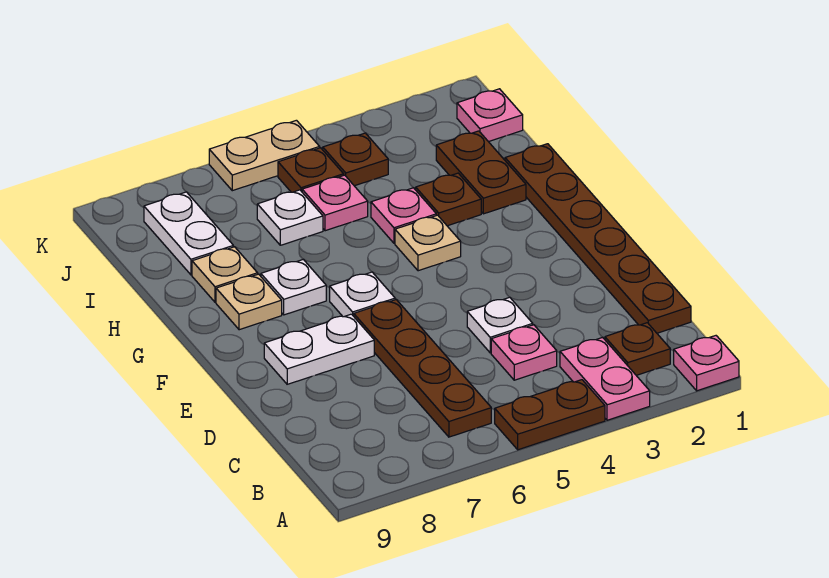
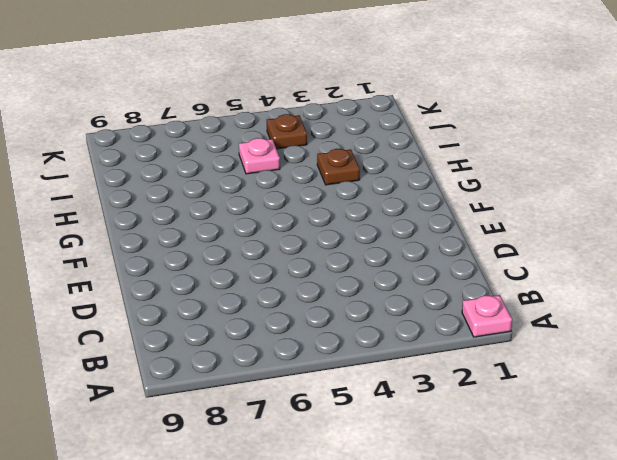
none -> pink 1x2 plate [560,337,650,420]
none -> brown 1x2 plate [495,380,605,450]
none -> brown 1x1 plate [605,323,670,375]

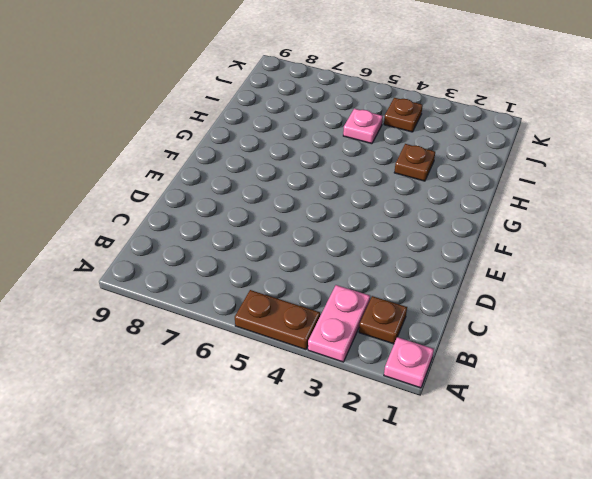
none -> brown 1x4 plate [354,300,491,437]
none -> brown 1x6 plate [505,144,691,333]
none -> pink 1x1 plate [491,325,557,380]

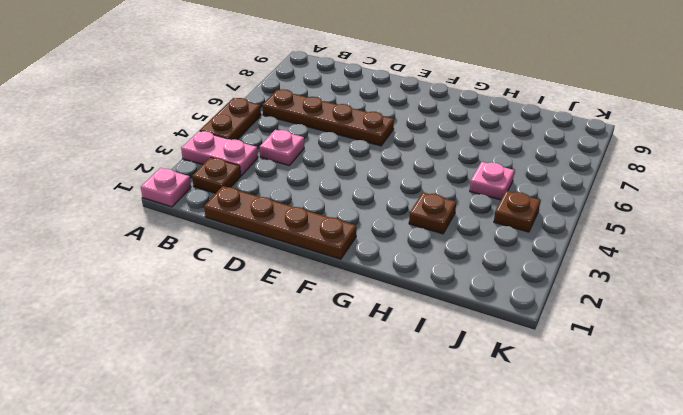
brown 1x4 plate [204,186,356,259] -> brown 1x6 plate [505,144,691,333]
none -> white 1x1 plate [467,297,533,353]
none -> white 1x2 plate [264,314,374,384]
none -> white 1x1 plate [330,272,395,317]

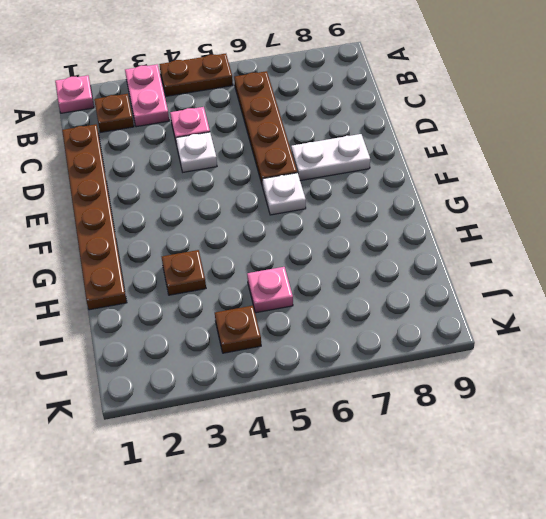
none -> tan 1x1 plate [395,215,461,271]
none -> white 1x1 plate [261,259,326,315]
none -> tan 1x1 plate [216,274,282,330]

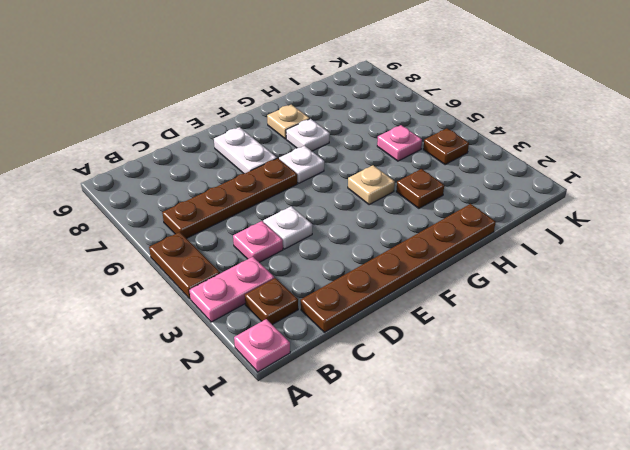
none -> brown 1x2 plate [436,131,526,214]
none -> pink 1x1 plate [371,188,436,243]
none -> tan 1x1 plate [192,247,258,302]

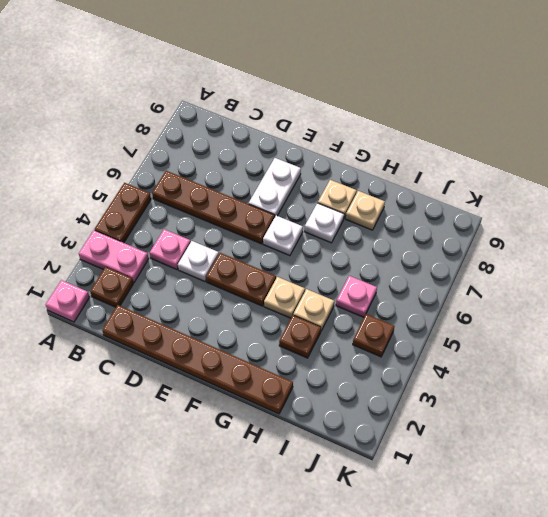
brown 1x2 plate [206,253,276,306] -> brown 1x2 plate moved to [436,131,526,214]
tan 1x1 plate [293,289,334,331] -> pink 1x1 plate [371,188,436,243]
none -> white 1x1 plate [257,190,323,245]
none -> white 1x2 plate [144,192,233,275]
none -> pink 1x1 plate [457,89,523,142]

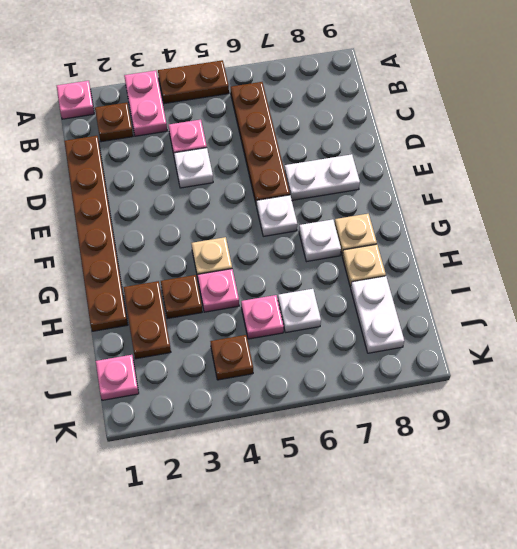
none -> brown 1x1 plate [278,148,344,192]
none -> tan 1x2 plate [209,120,320,191]

